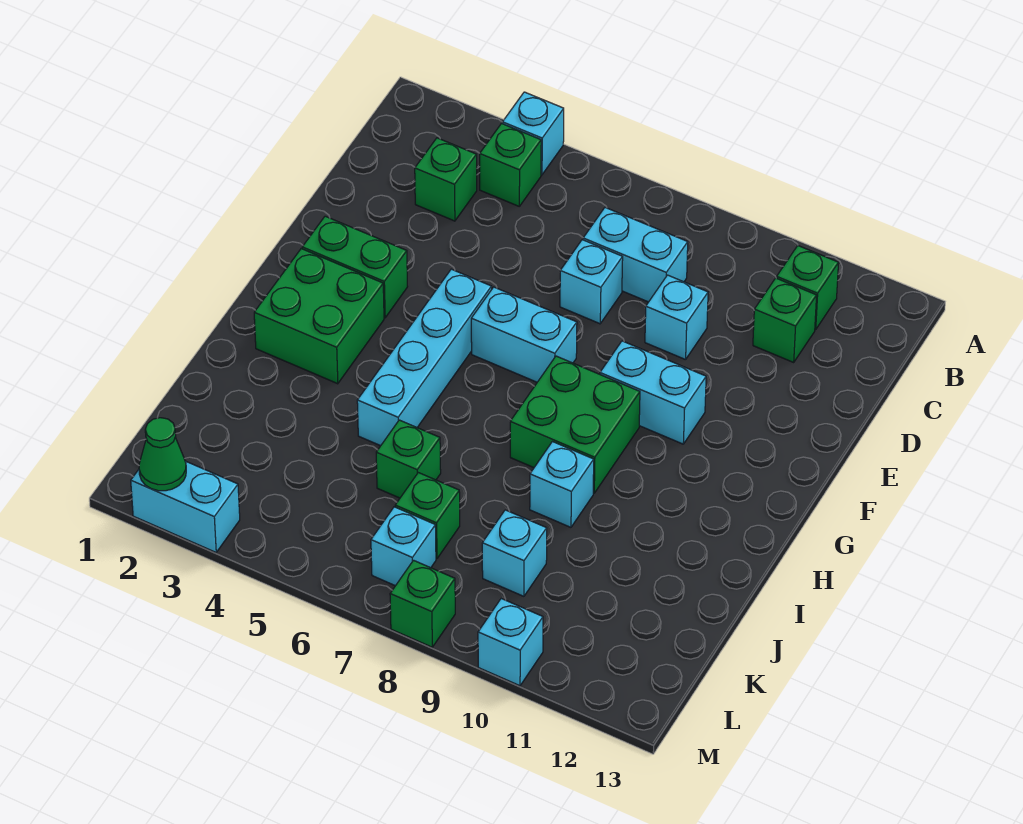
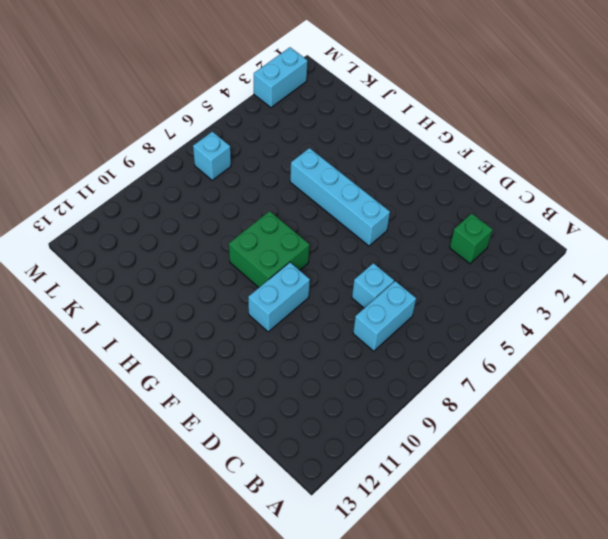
none -> cyan 1x1 brick [502,92,564,175]
none -> green 1x1 brick [480,124,541,206]
none -> green 1x1 brick [777,246,839,330]

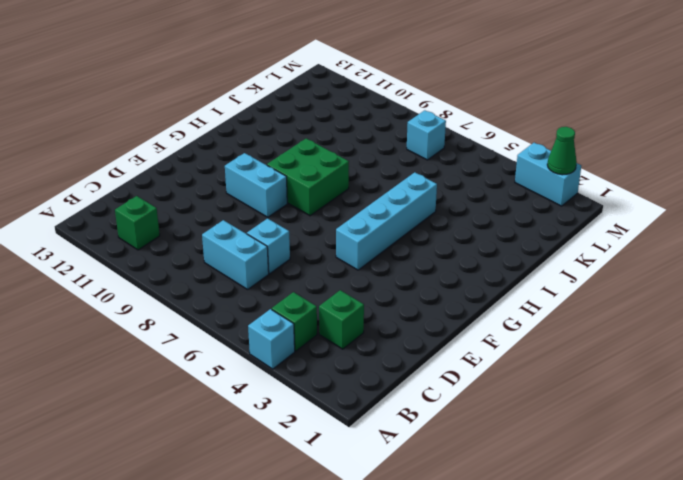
none -> green 1x1 brick [753,278,817,362]
none -> cyan 1x1 brick [645,275,708,360]
none -> green 1x2 brick [302,216,408,318]

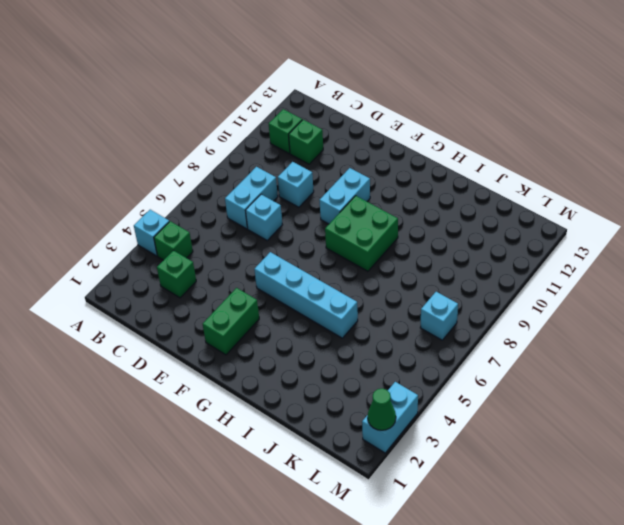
none -> cyan 1x2 brick [471,287,577,382]
none -> green 2x2 brick [254,249,384,384]
none -> cyan 1x1 brick [530,442,594,527]

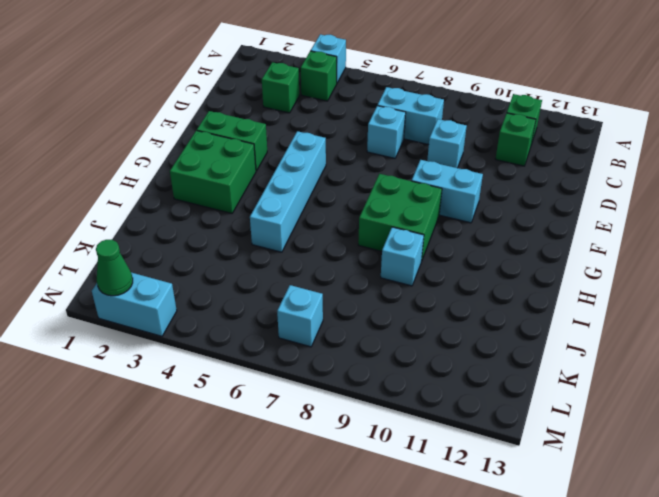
none -> cyan 1x2 brick [471,287,577,382]
none -> green 1x1 brick [376,420,441,498]
none -> green 1x1 brick [395,473,460,559]

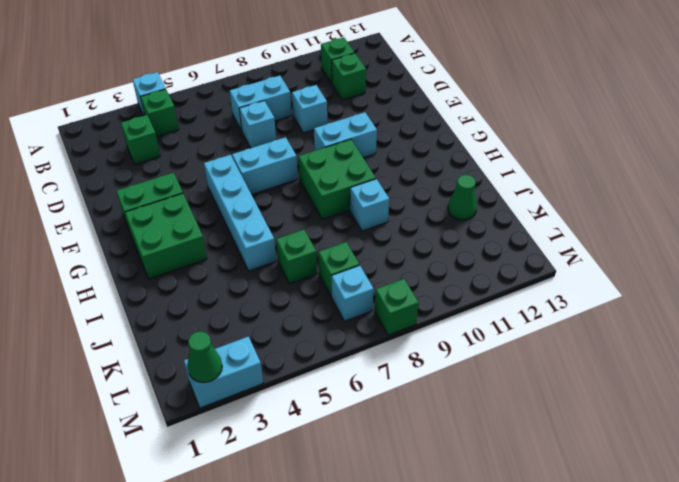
green 1x1 cone [448,175,477,220] -> none
none -> cyan 1x1 brick [482,510,547,596]
none -> cyan 1x1 brick [478,599,543,686]

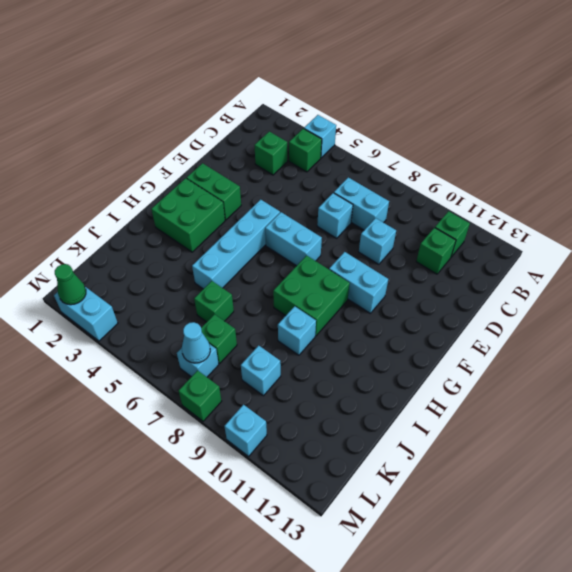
cyan 1x1 cone [182,322,210,363] -> none

